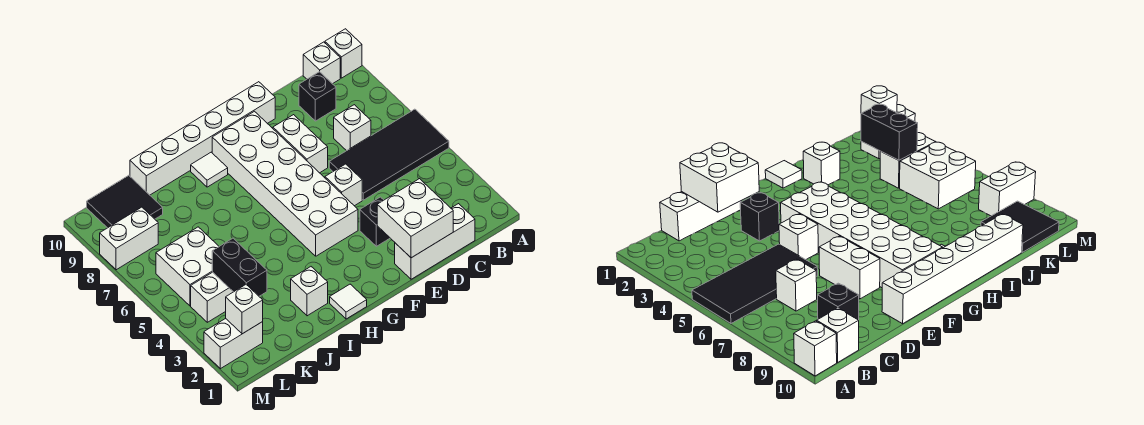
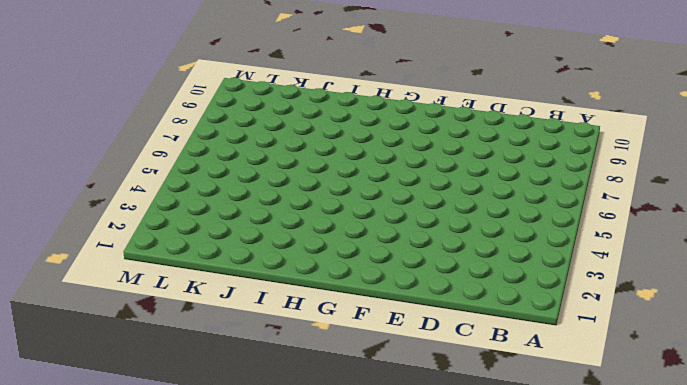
none -> black 2x4 tile [329,109,449,200]
none -> white 1x1 brick [325,29,362,78]
none -> white 1x1 brick [303,42,340,84]

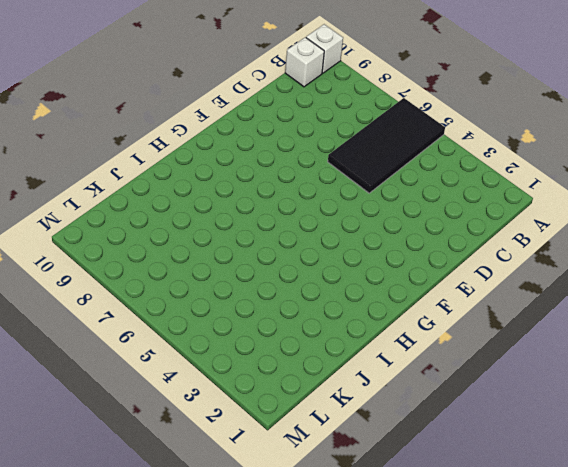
none -> white 1x3 brick [395,204,475,279]
none -> white 1x1 brick [334,105,371,151]
none -> black 1x1 brick [299,72,336,121]

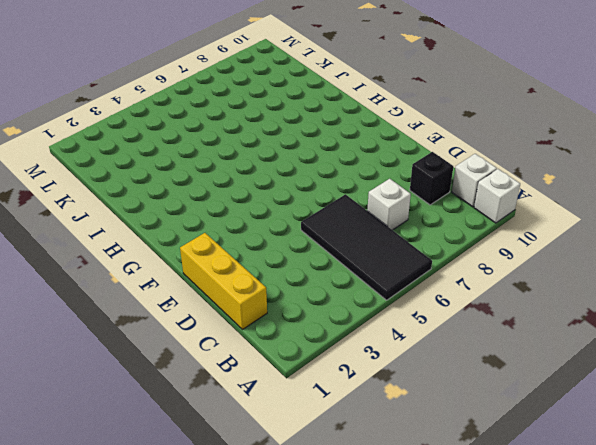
yellow 1x3 brick [180,233,267,329] -> white 1x3 brick [395,204,475,279]
none -> black 1x1 brick [360,197,390,246]
none -> white 1x1 brick [325,164,362,206]
none -> white 1x2 brick [273,115,328,173]

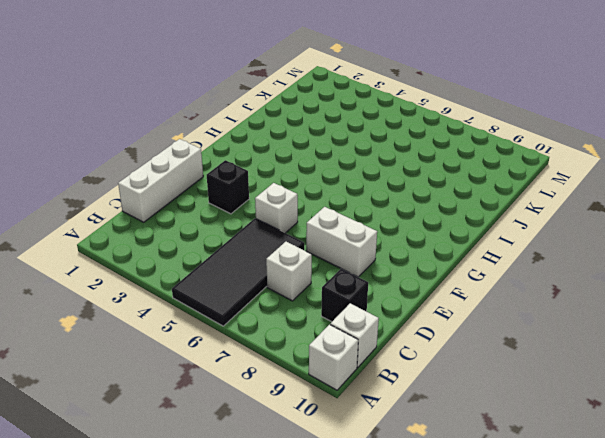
none -> white 1x6 brick [130,82,275,195]
none -> white 2x6 brick [212,111,358,256]
none -> white 1x1 tile [330,284,367,319]

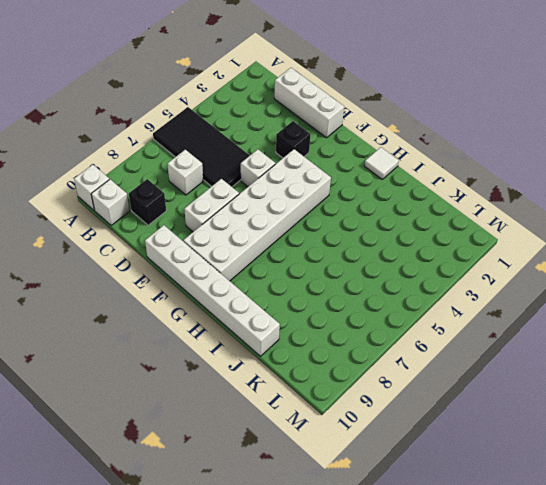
none -> white 1x1 tile [191,152,228,187]
none -> white 1x1 brick [291,267,328,316]
none -> white 1x2 brick [191,272,233,322]

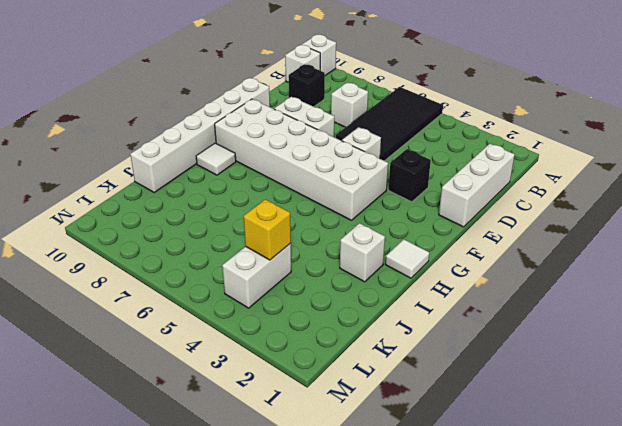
yellow 1x1 brick [244,199,291,260] -> black 1x2 brick [212,238,267,296]
none -> white 2x2 brick [156,227,219,306]
none -> black 2x2 tile [87,175,163,228]
none -> white 1x2 brick [204,319,263,369]

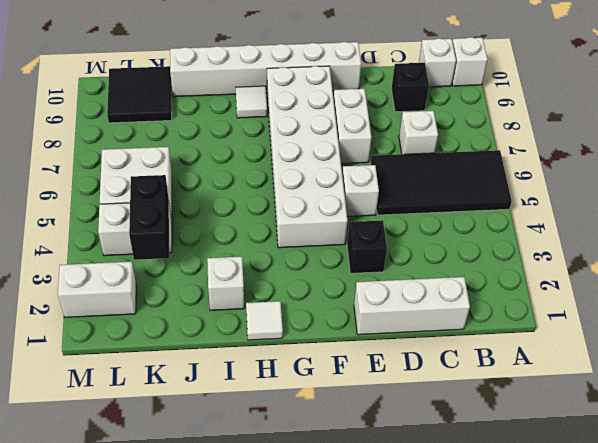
none -> white 1x2 brick [100,207,158,270]
none -> white 2x2 brick [377,179,453,258]
none -> white 1x1 brick [226,285,263,334]

